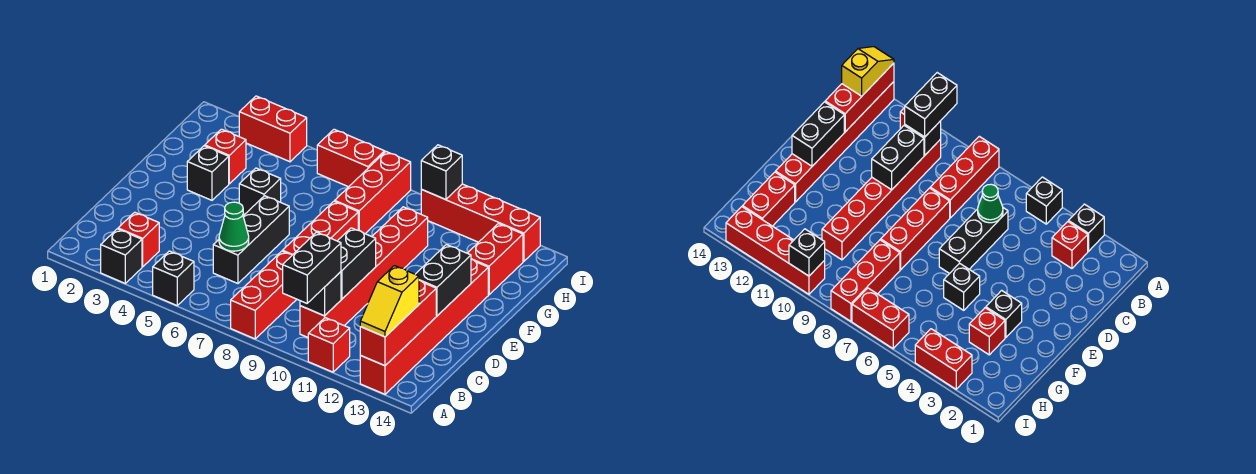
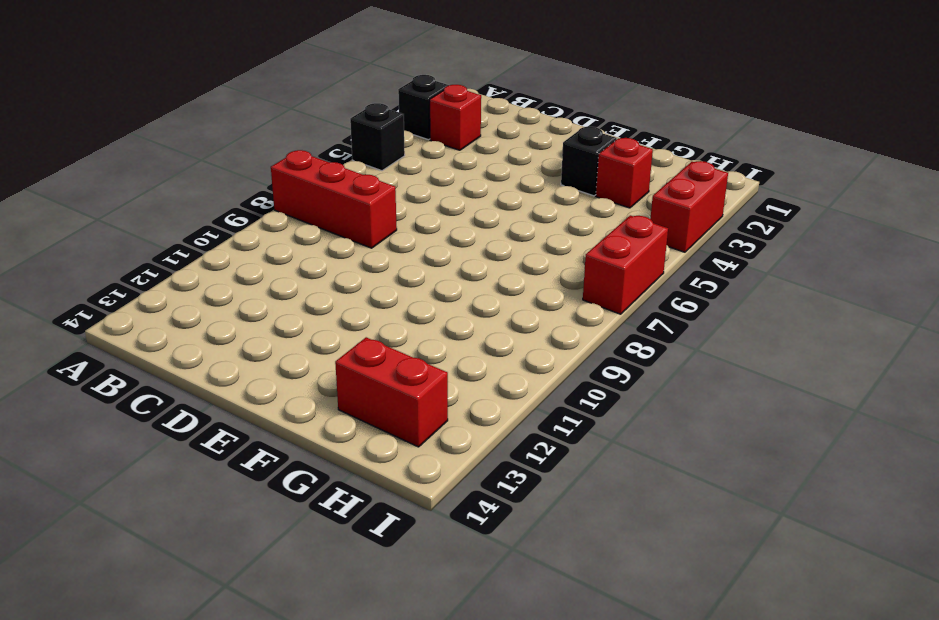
none -> red 1x1 brick [308,318,350,372]
none -> red 1x6 brick [360,259,488,394]
none -> red 1x6 brick [300,207,428,337]

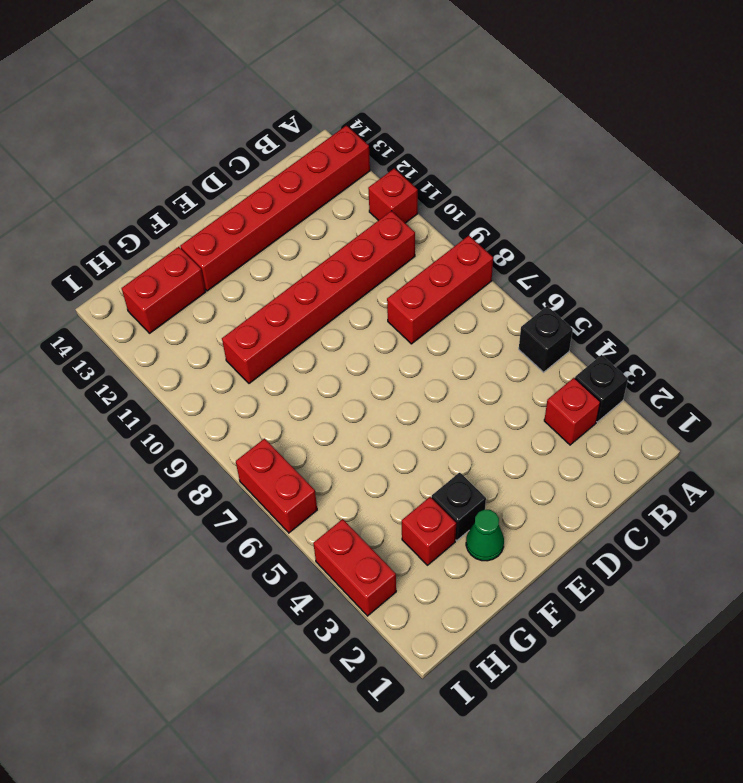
green 1x1 cone [466,510,504,561] -> green 1x1 cone moved to [219,202,249,251]
none -> black 1x3 brick [213,196,289,283]
none -> red 1x3 brick [283,201,358,255]
none -> black 1x1 brick [239,168,281,214]

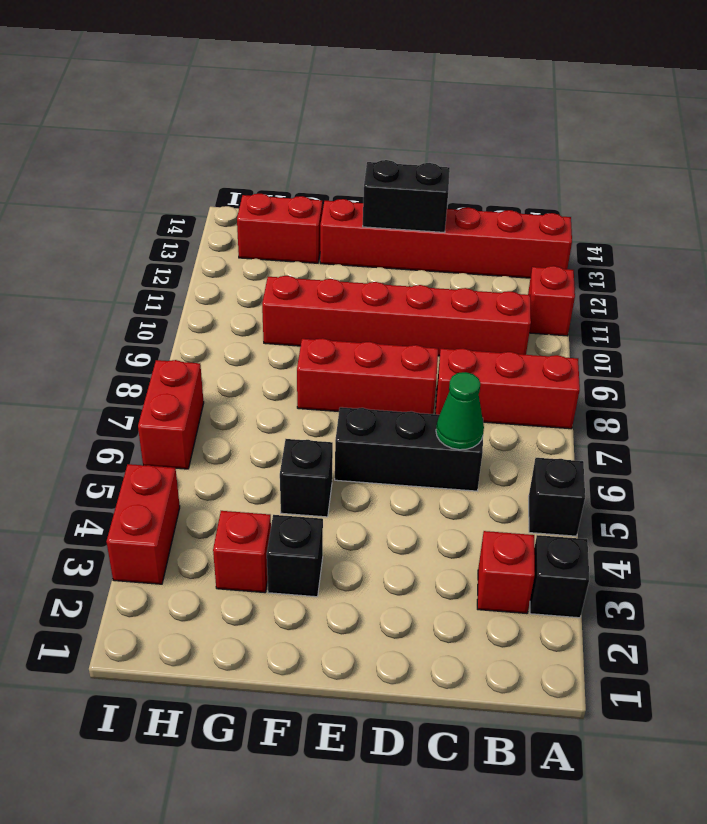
none -> red 1x3 brick [335,152,411,234]
none -> red 1x4 brick [421,184,540,262]
none -> red 1x3 brick [360,280,436,366]

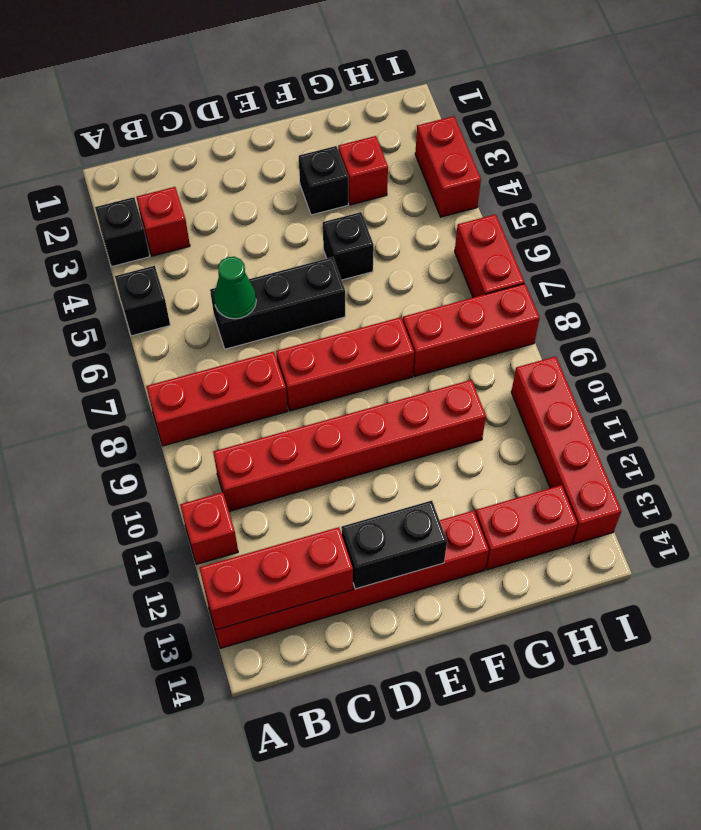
none -> black 1x1 brick [300,272,341,316]
none -> black 1x2 brick [338,228,376,299]
none -> black 1x1 brick [421,145,462,200]

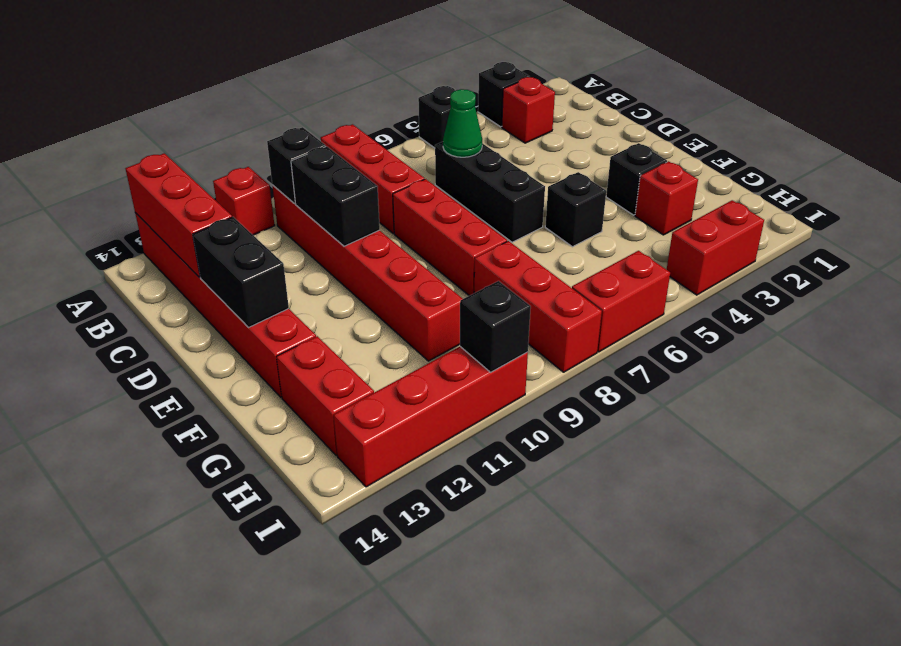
none -> black 1x2 brick [283,232,341,303]
none -> yellow 1x2 slope [360,266,419,337]

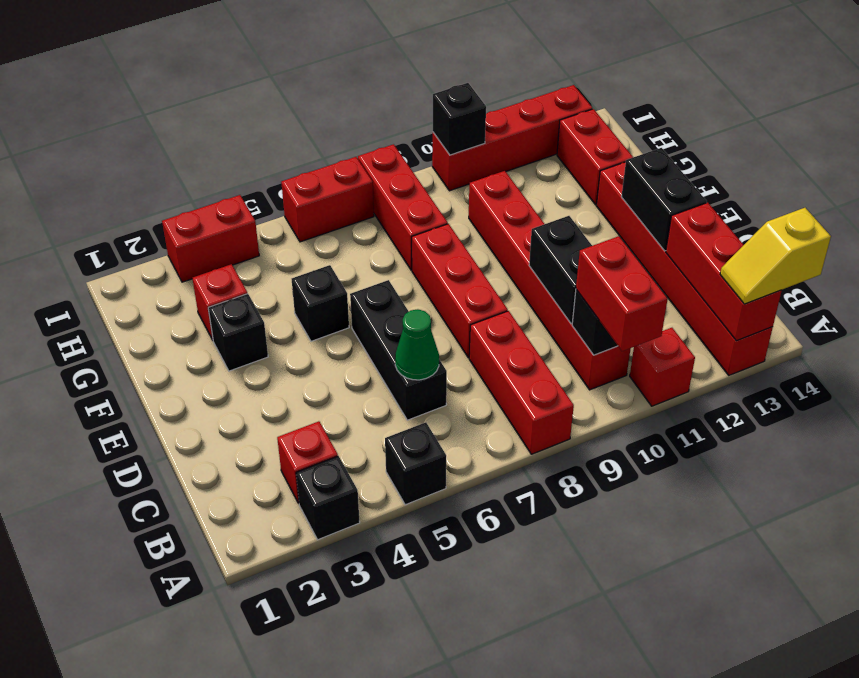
red 1x2 brick [576,236,668,351] -> black 1x2 brick [283,232,341,303]
yellow 1x2 slope [720,208,831,304] -> yellow 1x2 slope turned to [360,266,419,337]

